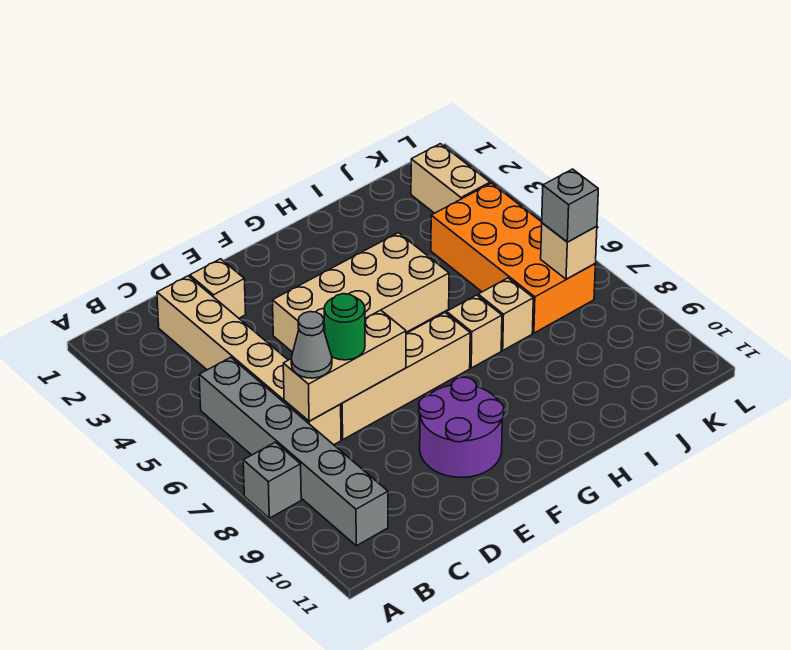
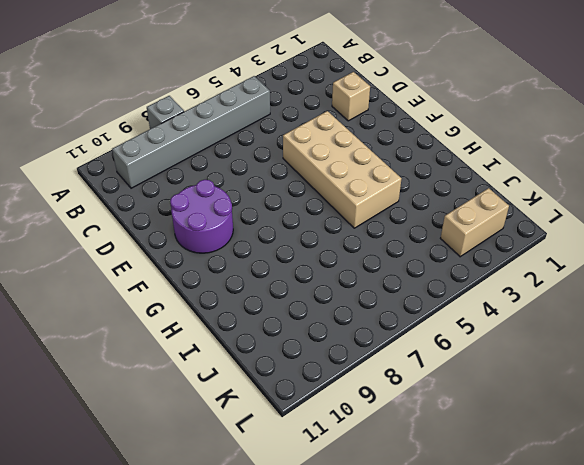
none -> tan 1x6 brick [157,276,341,445]
none -> tan 1x4 brick [341,313,470,439]
none -> tan 1x1 brick [447,295,502,368]

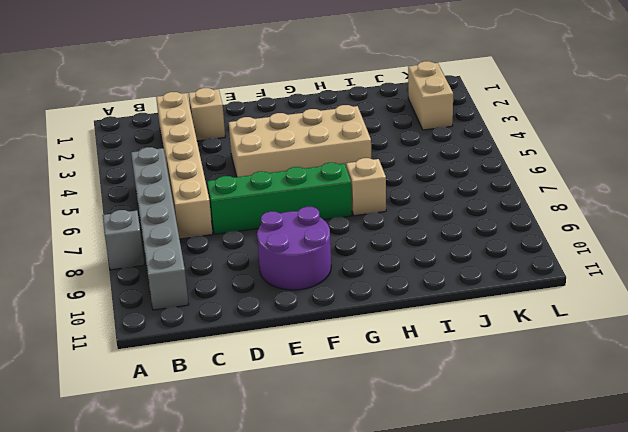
green 1x4 brick [207,163,352,234] -> tan 1x4 brick [341,313,470,439]
none -> tan 1x1 brick [478,278,533,350]
none -> orange 2x4 brick [431,183,595,333]
none -> tan 1x3 brick [283,310,406,421]

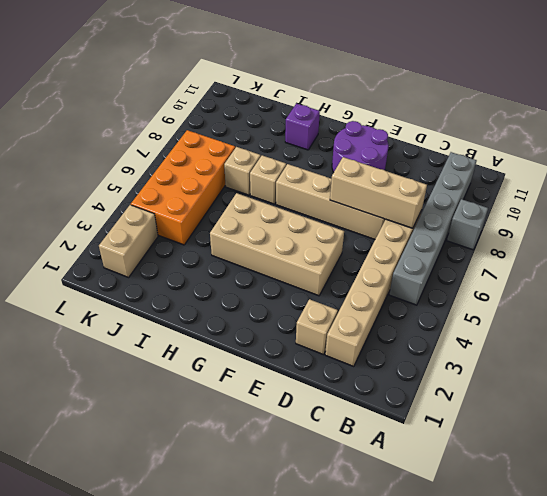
purple 1x1 brick [285,104,320,150] -> none
none -> tan 1x1 brick [541,223,597,279]
none -> grey 1x1 cone [291,312,332,378]
none -> green 1x1 round brick [324,294,365,360]

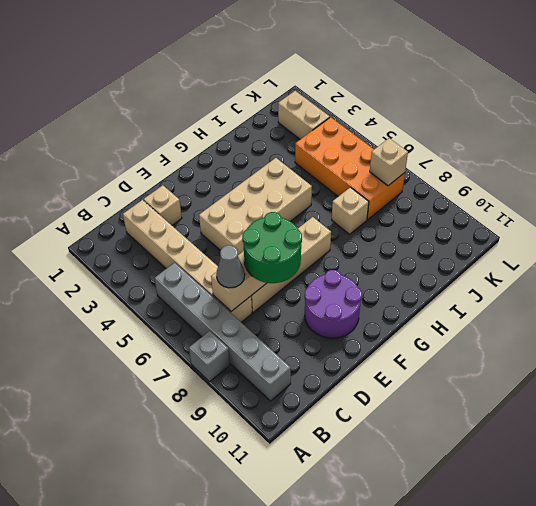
green 2x2 round brick [242,212,302,283] -> green 1x1 round brick [324,294,365,360]
none -> tan 1x1 brick [447,295,502,368]
none -> grey 1x1 brick [542,169,598,242]

